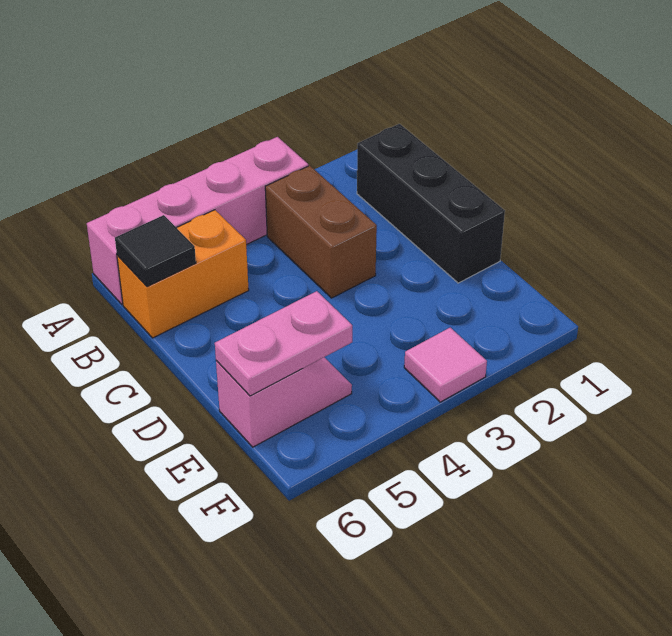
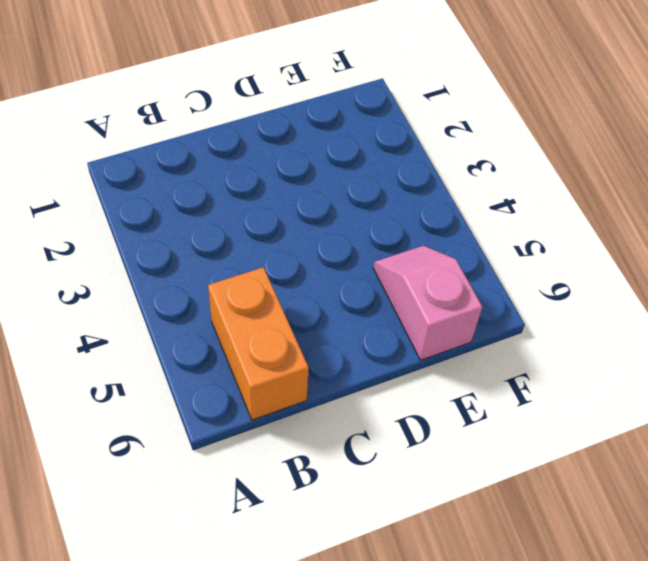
none -> pink 1x4 brick [87,137,308,304]
none -> black 1x3 brick [357,124,505,283]

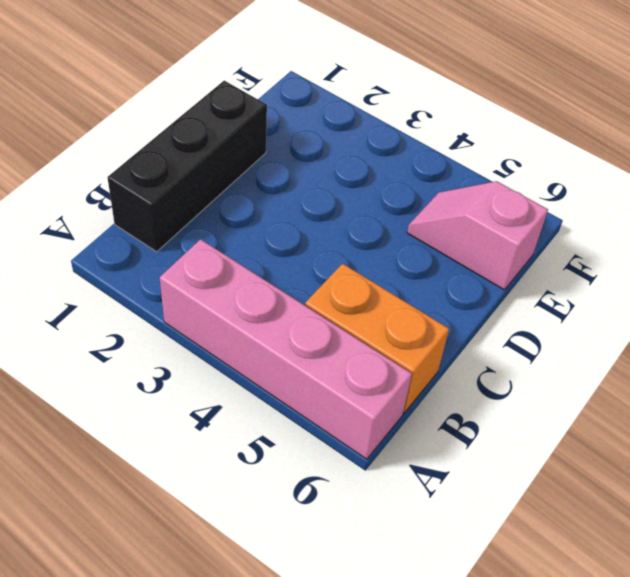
none -> brown 1x2 brick [265,166,377,298]
none -> pink 1x1 tile [404,328,487,402]

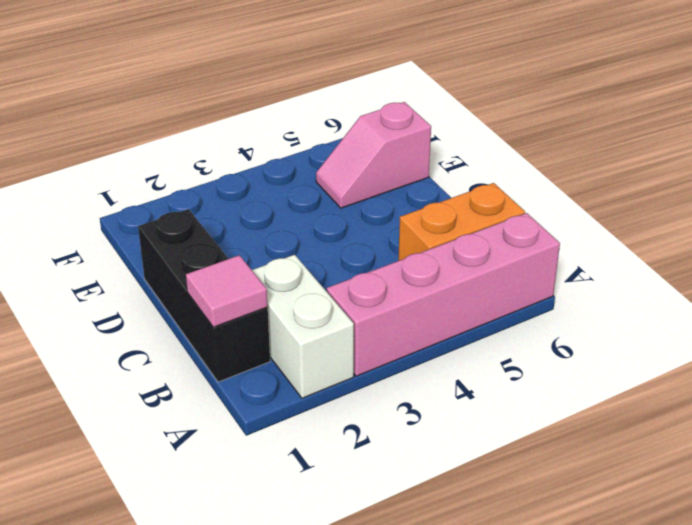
white 1x2 brick [252,255,354,398] -> none
pink 1x1 tile [186,255,268,327] -> pink 1x1 tile moved to [404,328,487,402]
none -> brown 1x2 brick [265,166,377,298]
none -> black 1x1 tile [115,215,196,287]

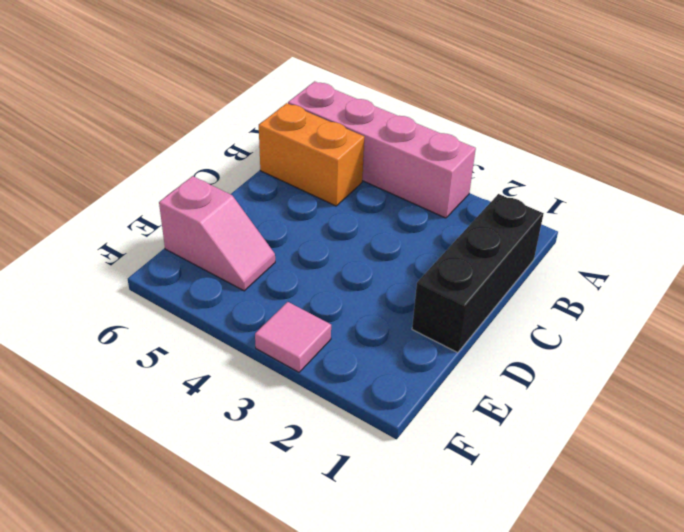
none -> brown 1x2 brick [265,166,377,298]
none -> black 1x1 tile [115,215,196,287]

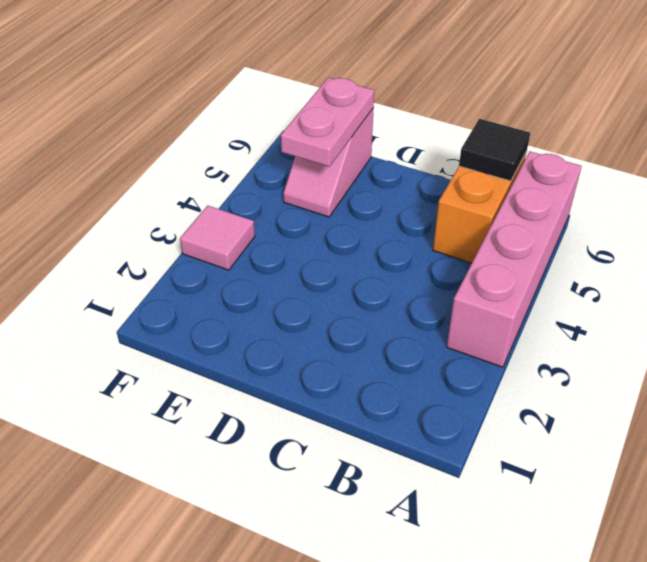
none -> black 1x3 brick [357,124,505,283]
none -> brown 1x2 brick [265,166,377,298]

